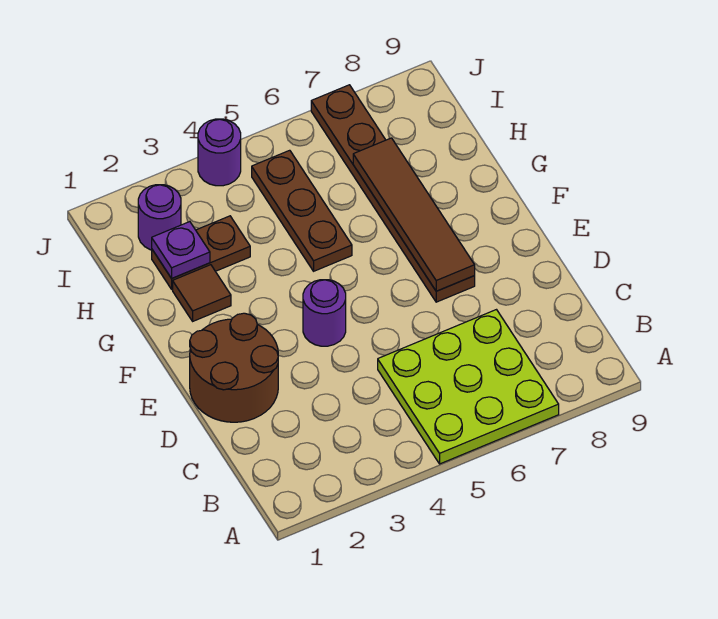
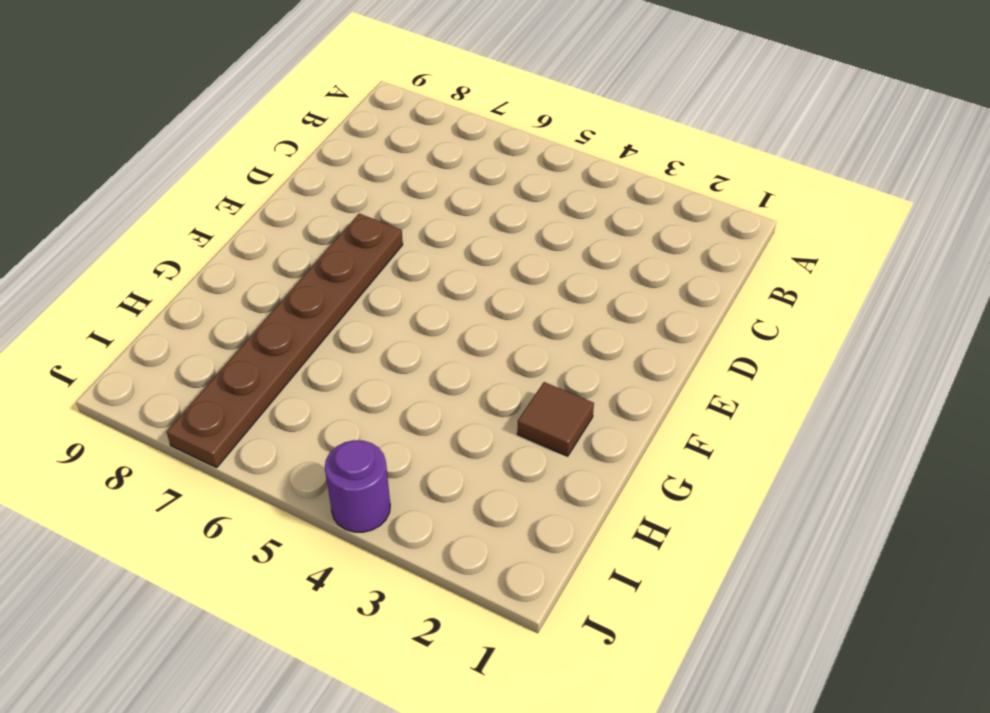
none -> lime 3x3 plate [378,310,559,464]
none -> brown 2x2 round brick [190,313,278,422]

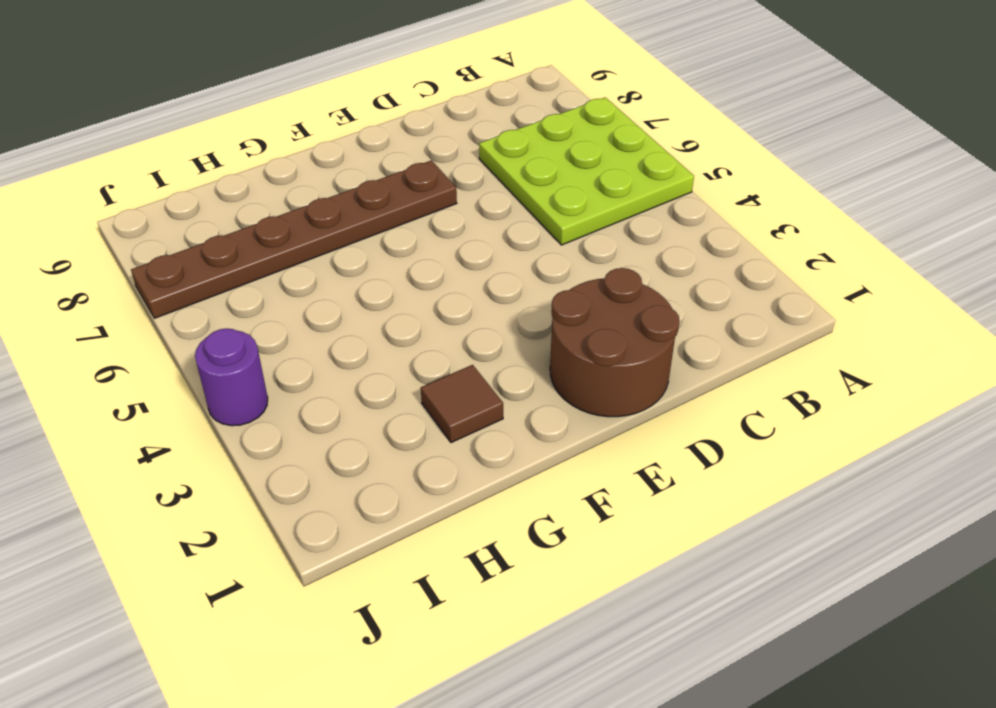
none -> purple 1x1 round brick [303,280,346,346]
none -> brown 1x3 plate [252,150,352,271]

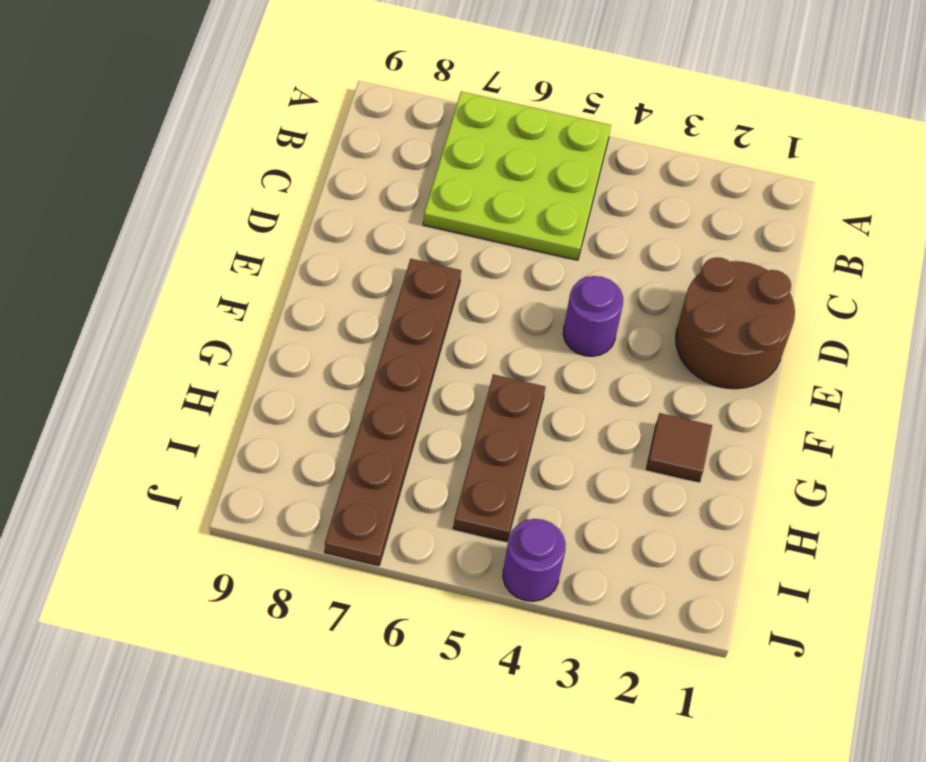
none -> brown 1x2 plate [152,216,250,289]
none -> purple 1x1 round brick [138,185,181,250]

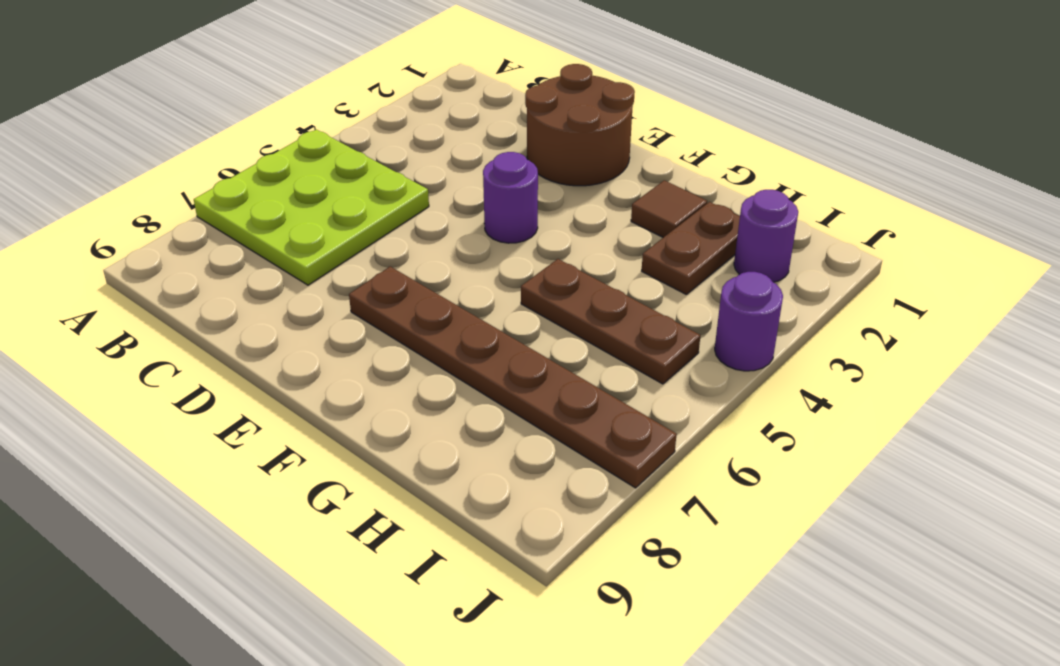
none -> brown 1x4 tile [353,138,475,291]
none -> purple 1x1 plate [152,222,210,278]

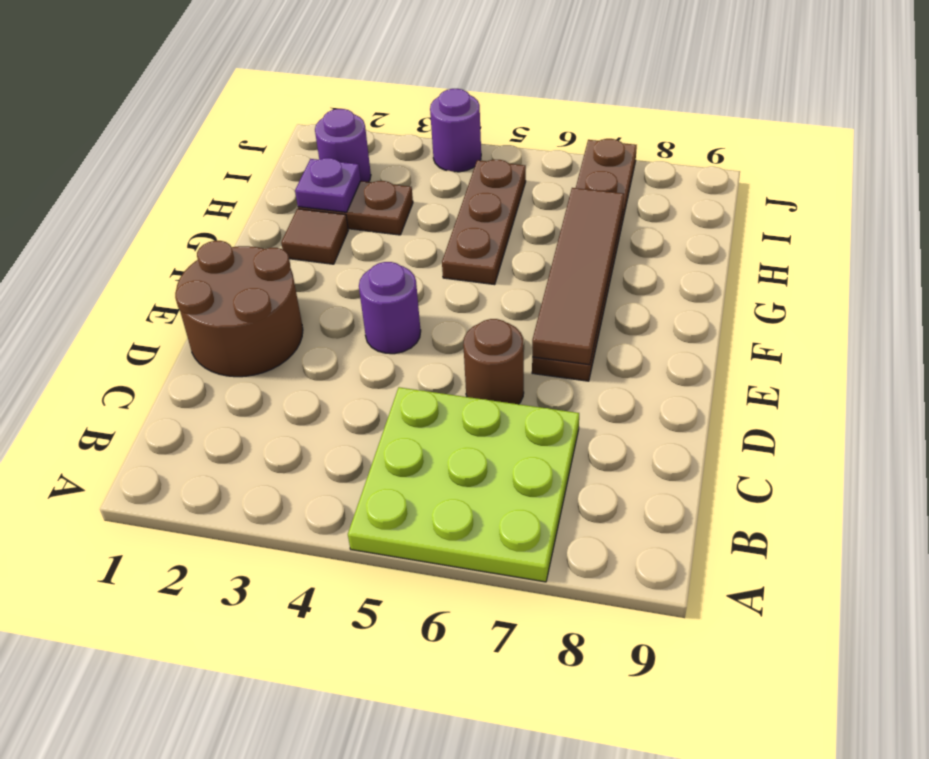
brown 1x1 round brick [463,319,524,404] -> none

